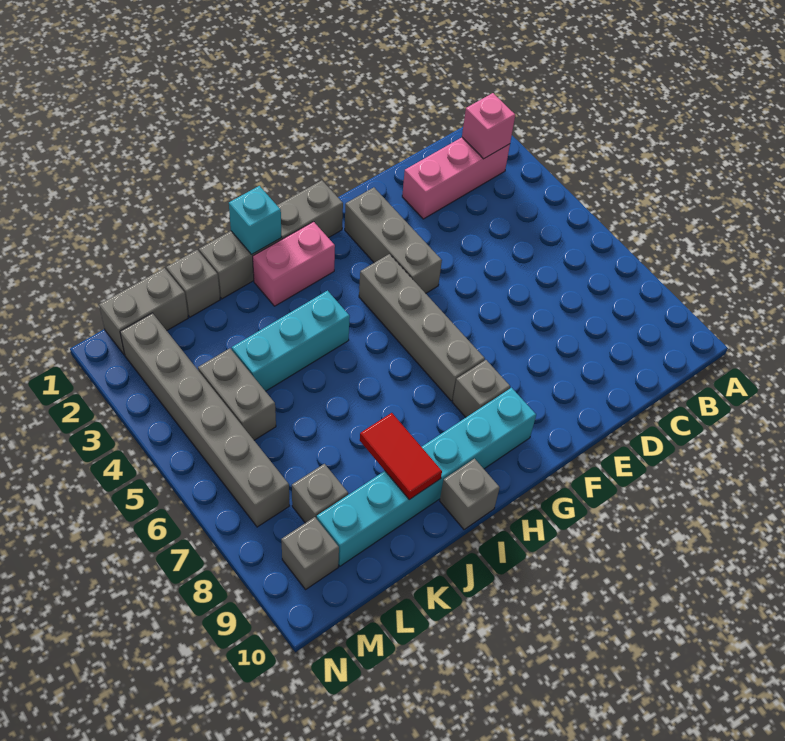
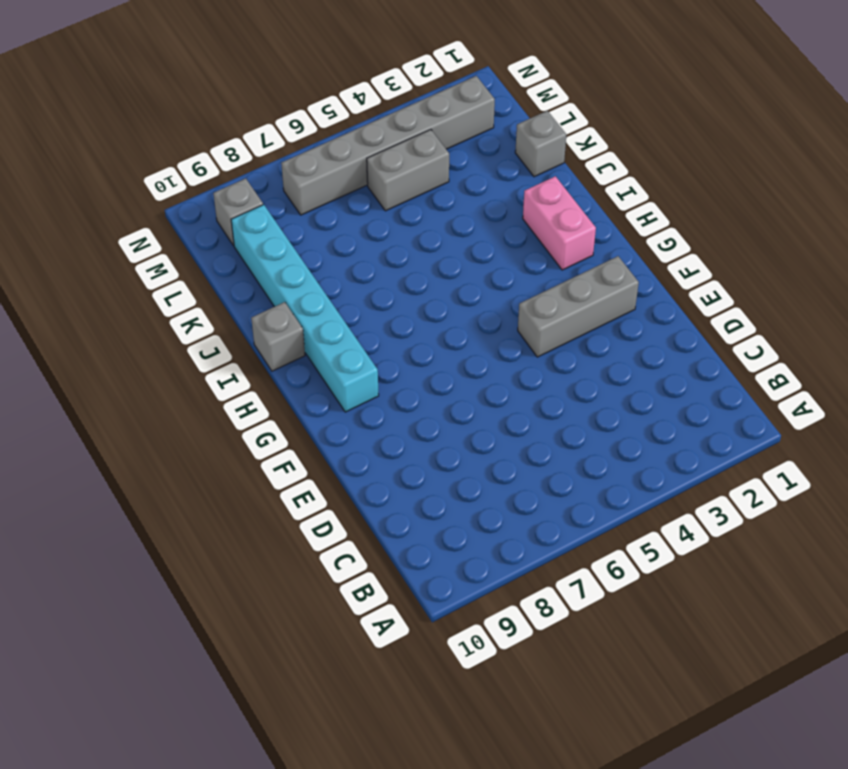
none -> pink 1x3 brick [402,138,510,219]
none -> grey 1x4 brick [199,180,343,299]
none -> grey 1x4 brick [359,254,485,401]

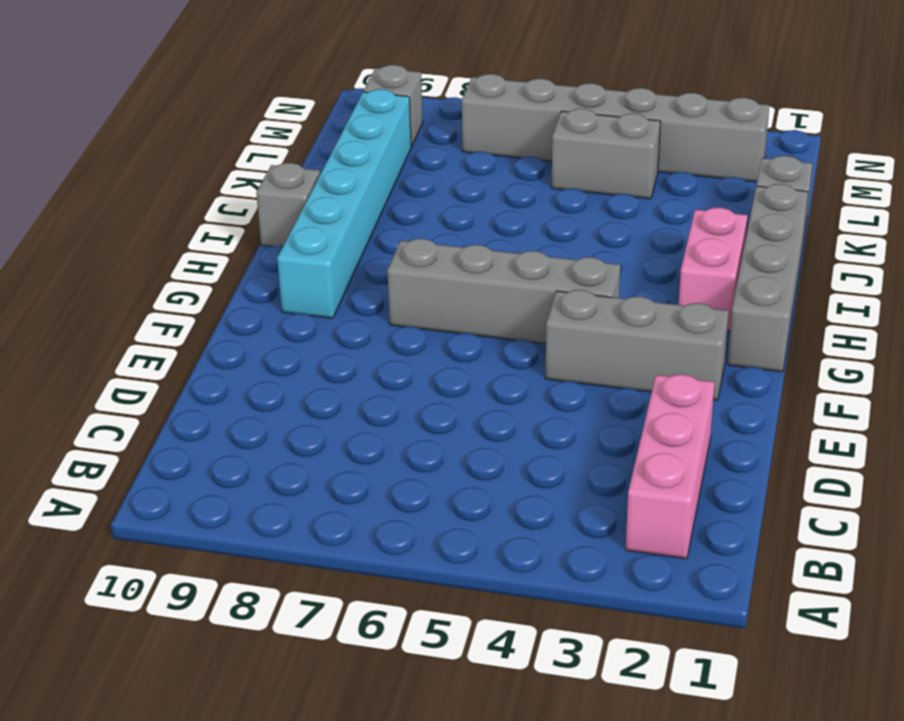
none -> grey 1x1 brick [453,360,510,417]
none -> cyan 1x3 brick [232,291,350,391]
none -> grey 1x2 brick [99,268,188,355]

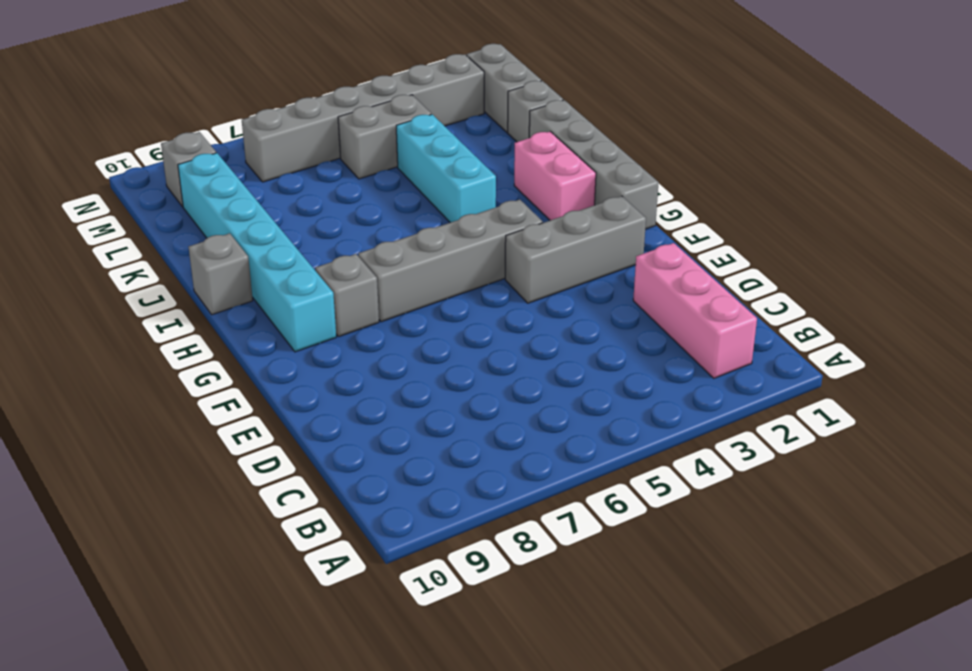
none -> grey 1x1 brick [292,464,348,523]
none -> pink 1x1 brick [462,93,515,159]
none -> cyan 1x1 brick [229,186,282,254]

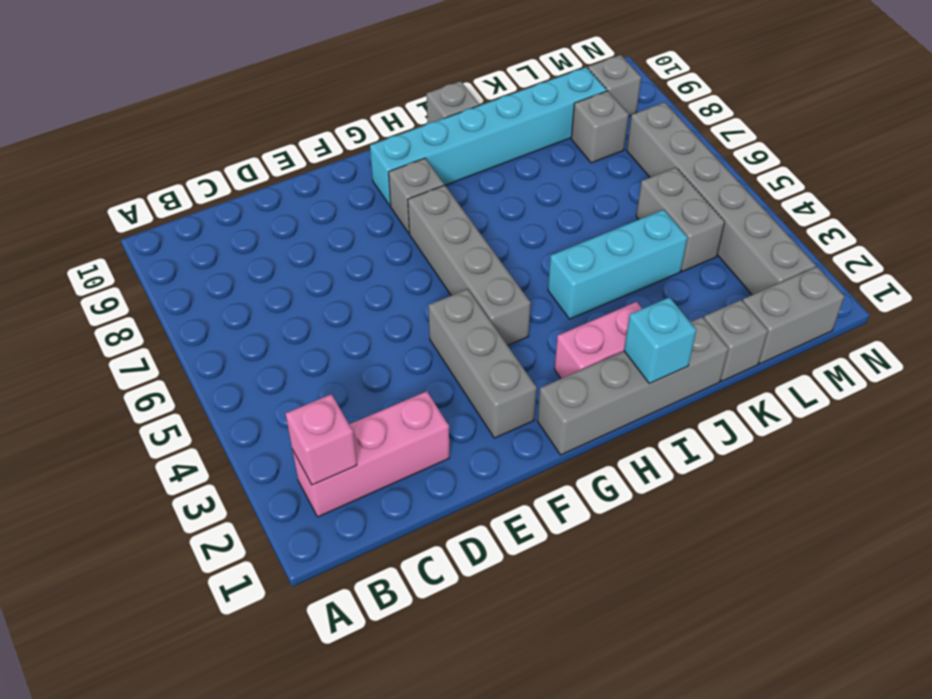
none -> red 1x2 tile [360,413,442,500]

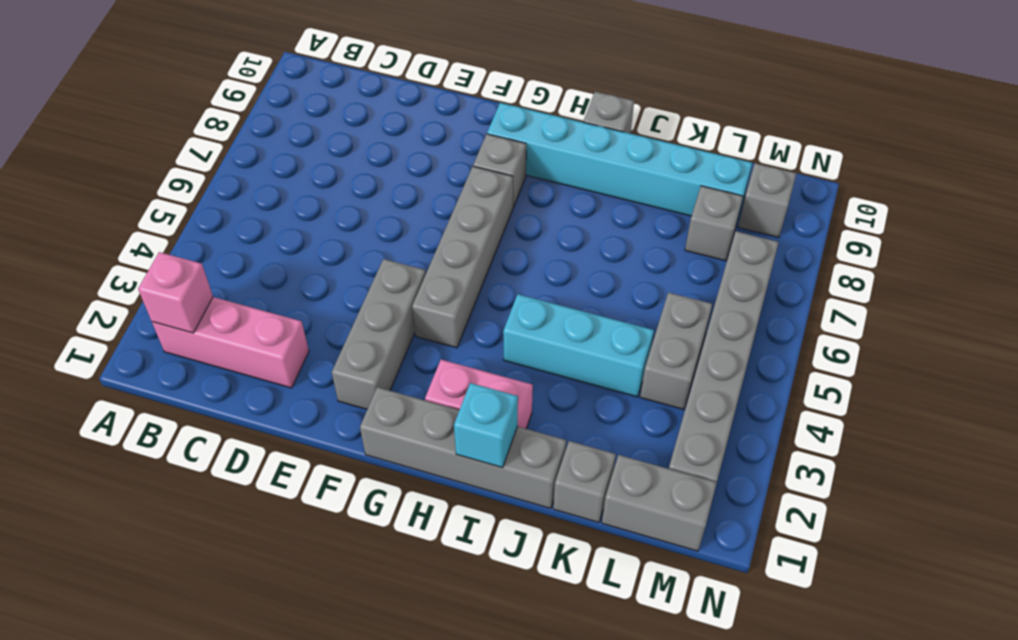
none -> red 1x2 tile [360,413,442,500]

